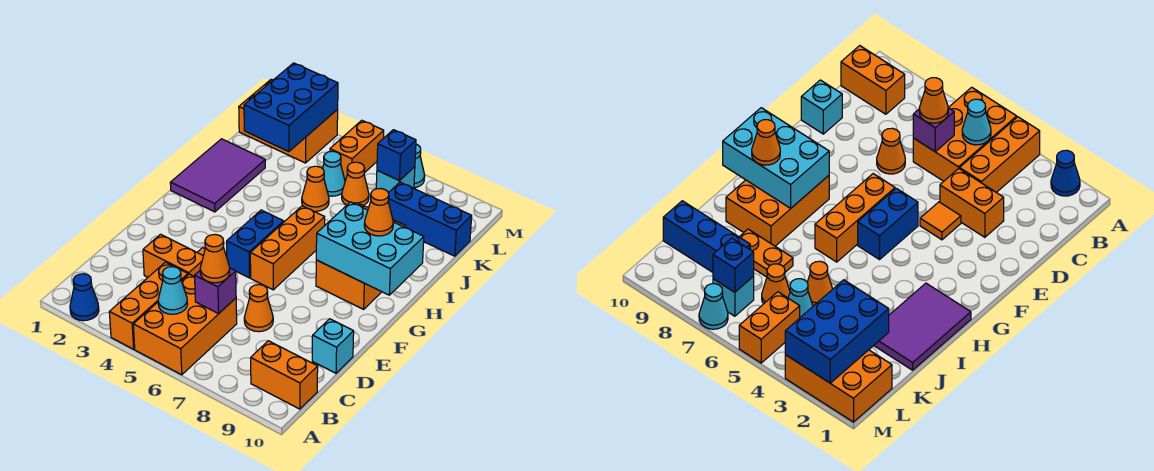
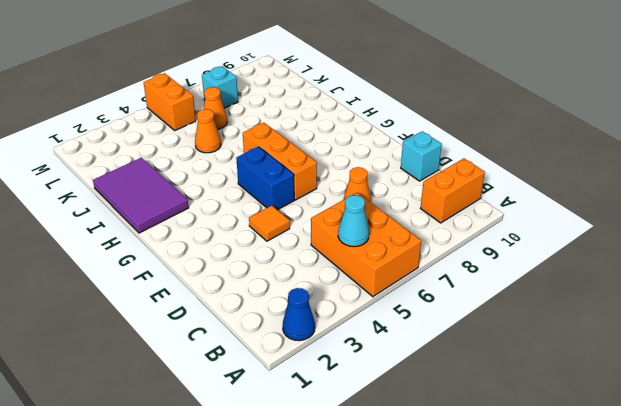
none -> orange 1x3 brick [109,262,188,349]
none -> orange 1x2 brick [143,234,203,277]
none -> orange 2x3 brick [316,260,381,309]

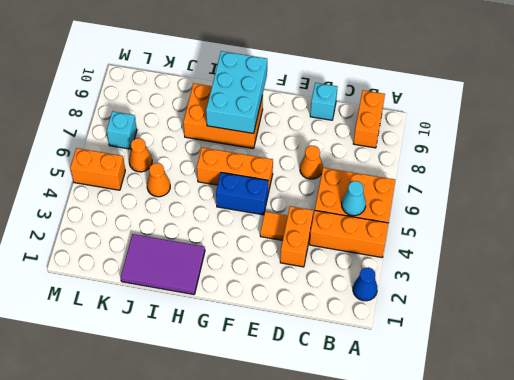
none -> orange 1x2 plate [739,229,793,277]
none -> cyan 1x1 cone [322,151,345,196]
none -> blue 1x3 brick [388,182,472,256]

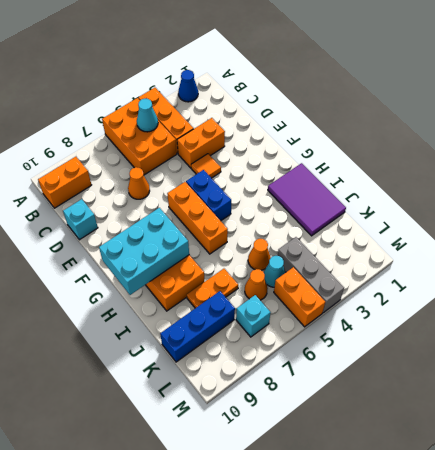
grey 1x3 brick [278,237,344,313] -> none
none -> orange 2x3 brick [239,79,338,163]
none -> cyan 1x1 cone [414,144,425,188]
none -> purple 1x1 brick [195,268,236,314]

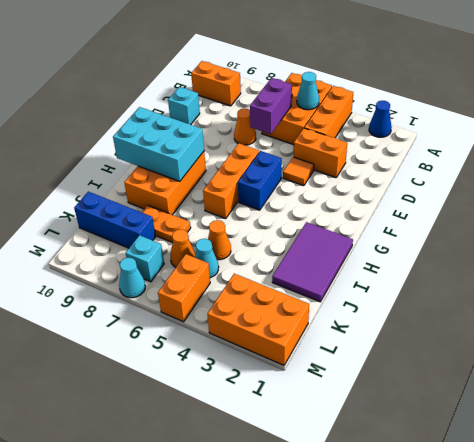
purple 1x2 brick [250,78,292,134] -> purple 1x1 brick [195,268,236,314]
none -> blue 2x3 brick [244,63,338,152]
none -> blue 1x1 brick [377,130,416,181]
none -> orange 1x1 cone [200,234,230,283]

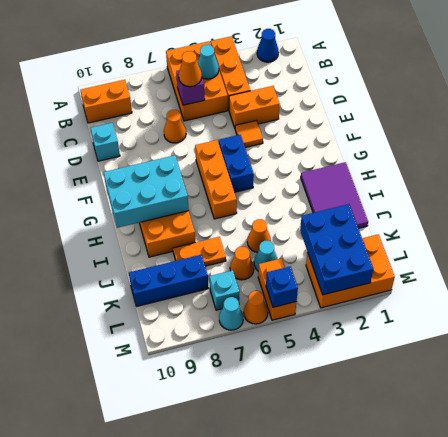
blue 1x1 brick [266,266,298,307] -> blue 1x1 brick moved to [377,130,416,181]
orange 1x1 cone [244,291,268,324] -> orange 1x1 cone moved to [364,189,393,236]

